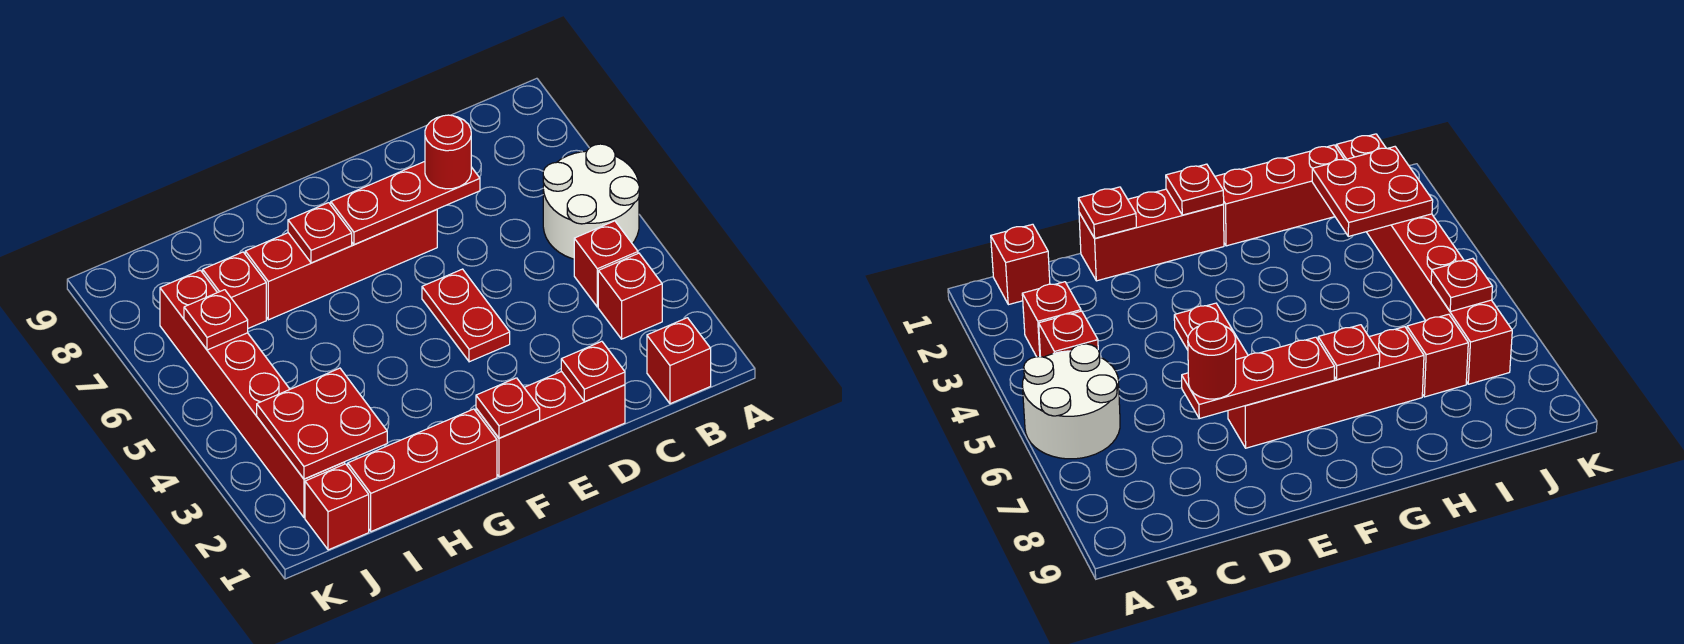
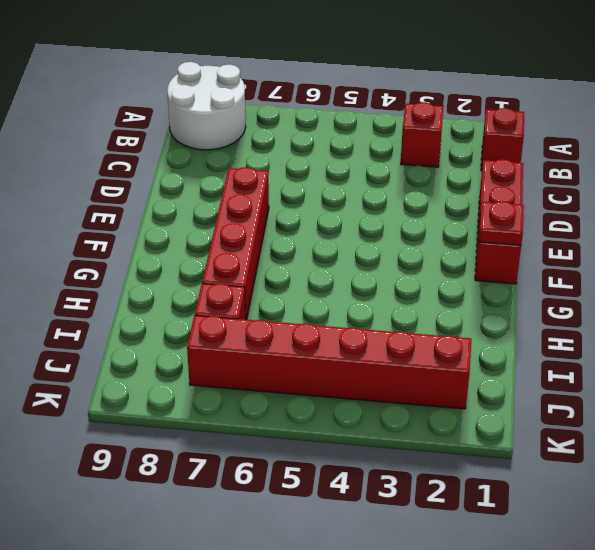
white 2x2 round brick [167,62,246,150] -> white 2x2 round brick moved to [543,144,639,259]
none -> red 1x1 brick [574,221,638,307]
none -> red 1x2 plate [422,269,510,362]
none -> red 1x3 brick [348,409,497,532]

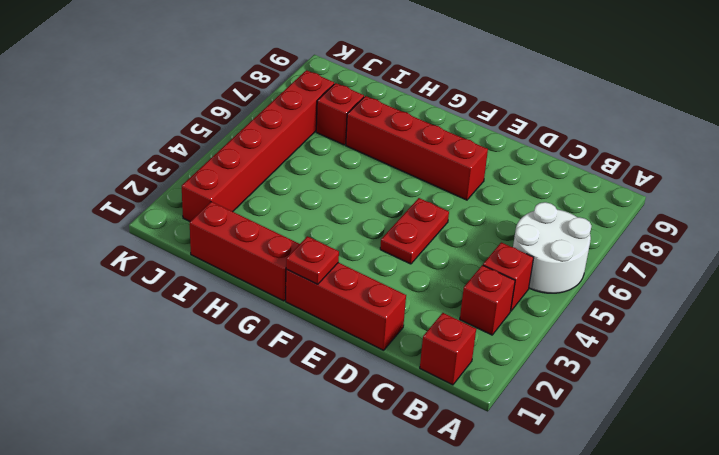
none -> red 1x1 brick [305,464,369,550]
none -> red 1x1 plate [561,341,625,402]
none -> red 1x3 plate [331,162,480,244]

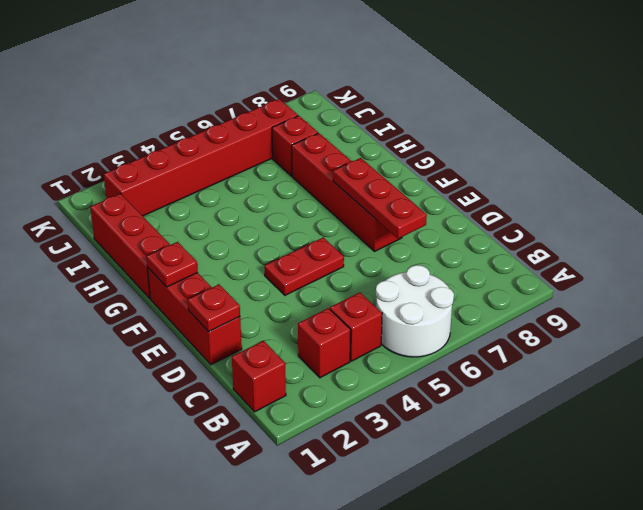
none -> red 1x1 brick [305,464,369,550]
none -> red 1x1 plate [288,203,352,263]
none -> red 2x2 plate [257,368,387,479]

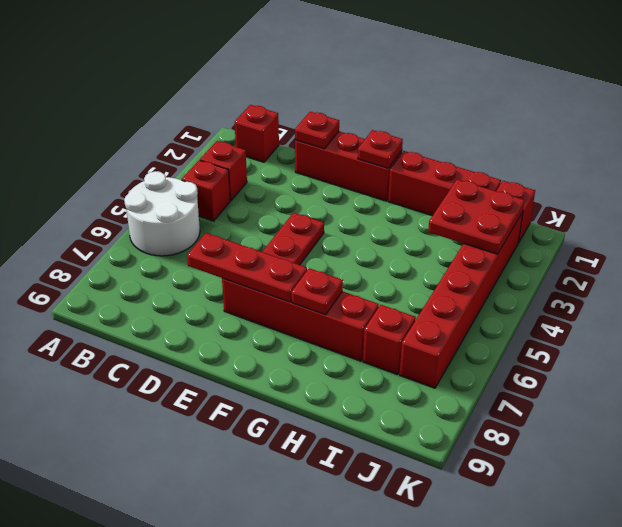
none -> red 1x1 plate [184,290,248,350]
none -> red 1x1 round brick [425,115,471,189]

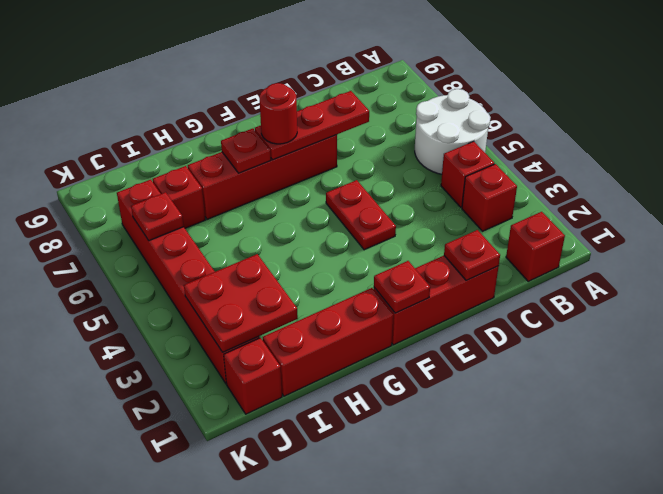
red 1x1 round brick [259,83,297,144] -> red 1x1 round brick moved to [425,115,471,189]

